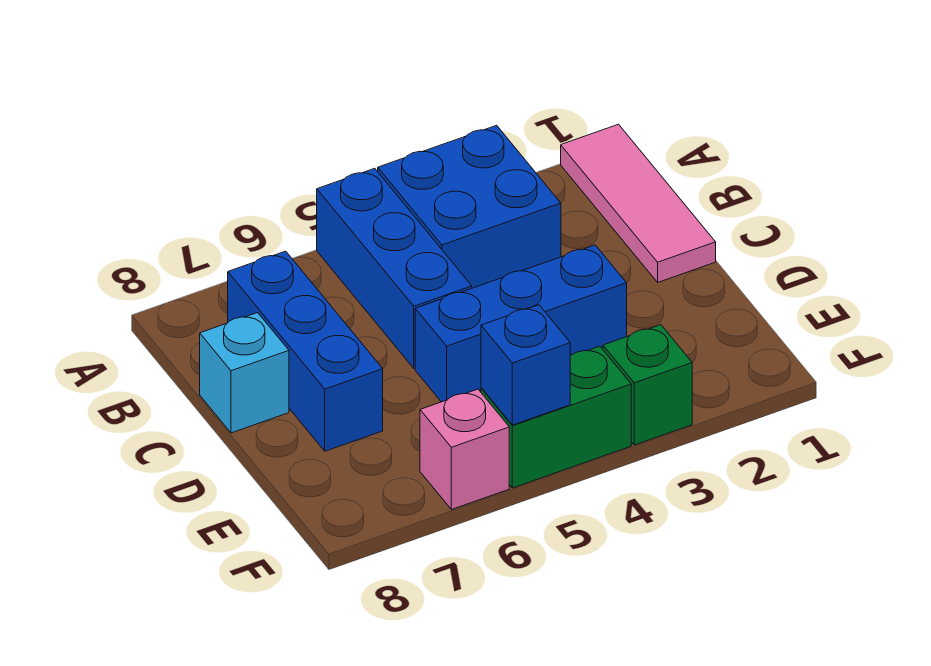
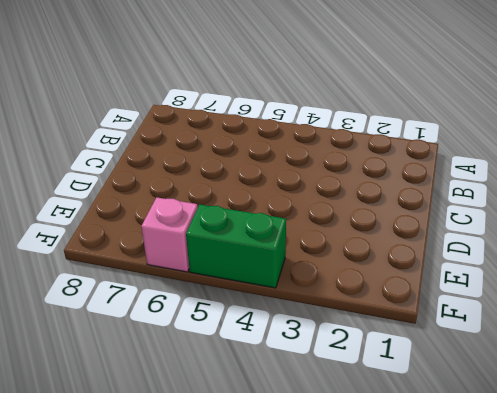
none -> pink 1x3 tile [561,124,716,282]
none -> blue 2x2 brick [378,125,561,288]

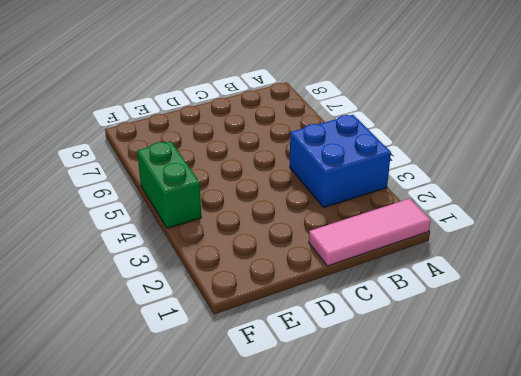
none -> blue 1x3 brick [317,168,472,368]
none -> blue 1x3 brick [228,251,383,451]

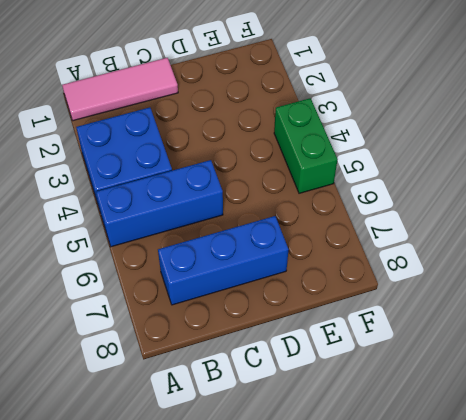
none -> cyan 1x1 brick [200,313,289,433]
none -> blue 1x3 brick [415,245,627,402]

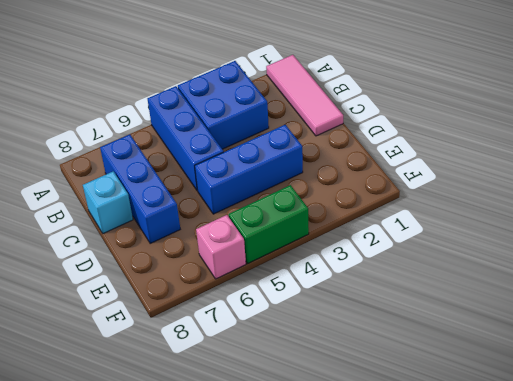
none -> green 1x1 brick [603,325,692,445]
none -> blue 1x1 brick [481,305,570,425]

